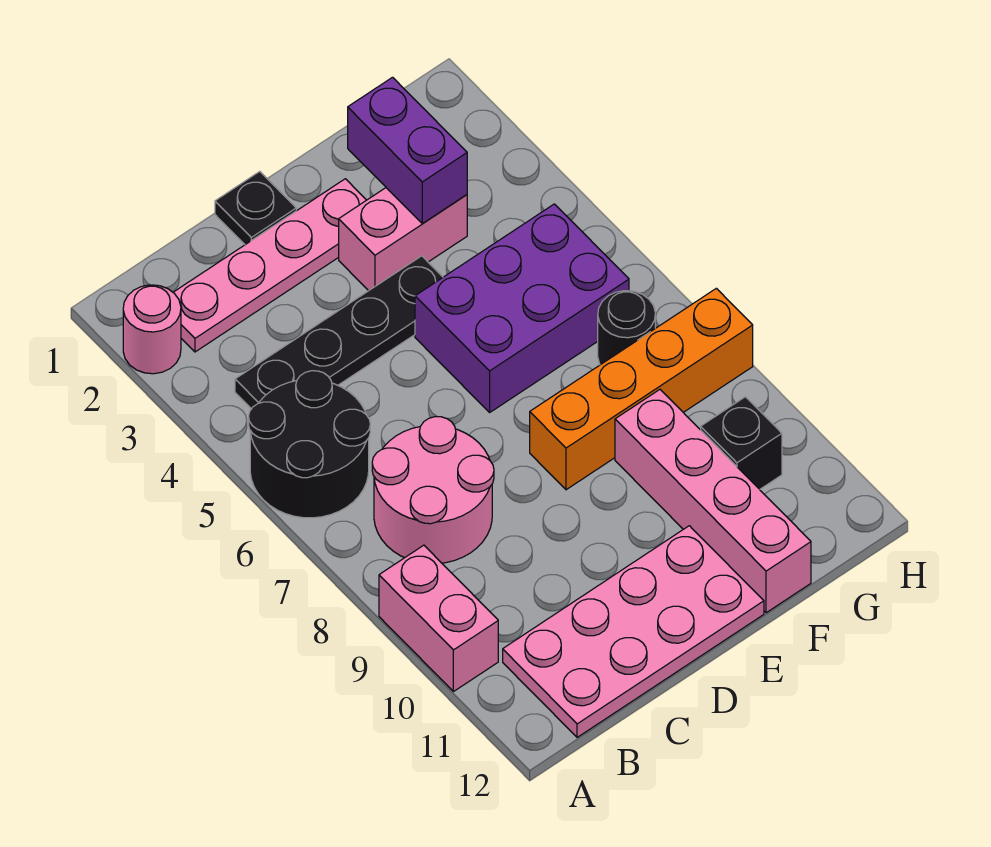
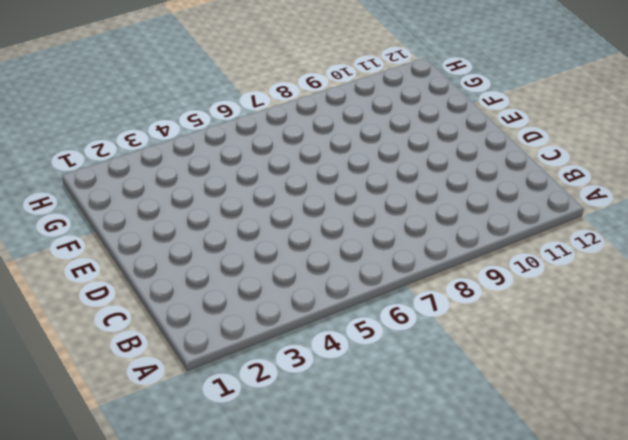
none -> pink 1x1 round brick [123,285,181,374]
none -> black 2x2 round brick [249,371,370,518]
none -> pink 1x2 brick [379,545,498,692]

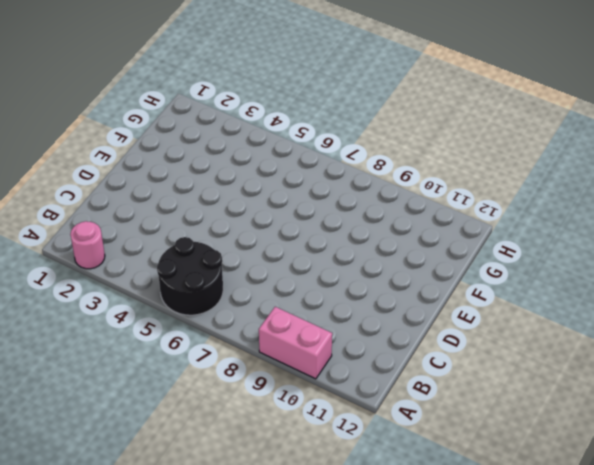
none -> pink 1x4 plate [173,179,366,352]
none -> black 1x4 plate [235,256,443,409]
none -> pink 2x2 round brick [372,417,494,563]

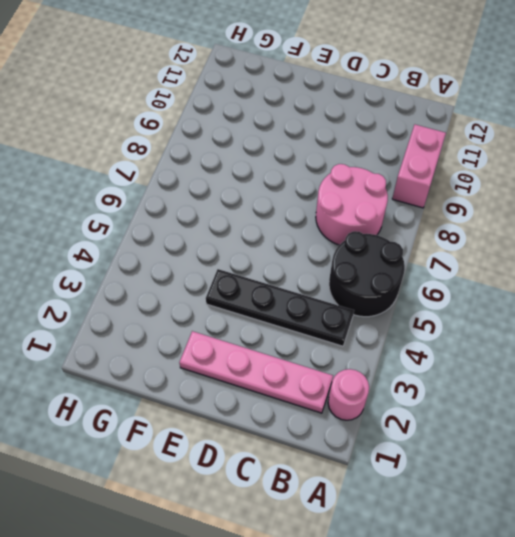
none -> pink 2x4 plate [503,526,764,737]
none -> black 1x1 plate [215,172,296,245]
none -> pink 1x2 brick [339,188,467,291]

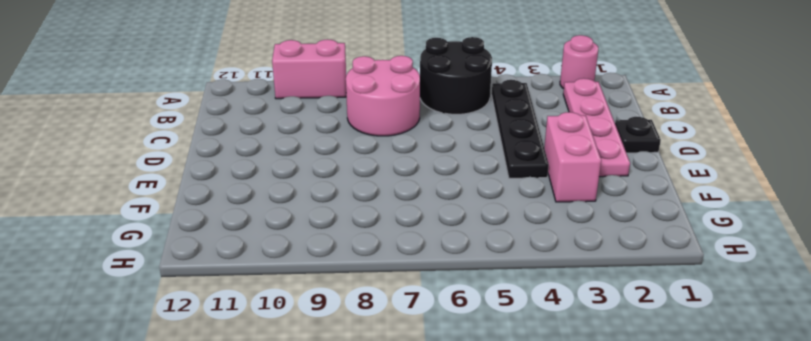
none -> pink 2x4 plate [503,526,764,737]
none -> purple 2x3 brick [415,204,629,412]
none -> orange 1x4 brick [530,288,753,490]

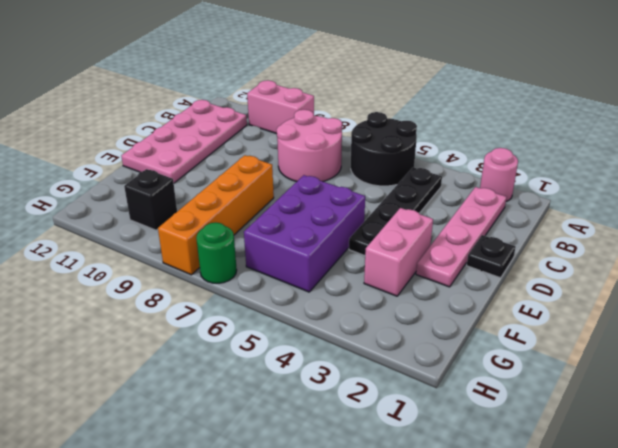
green 1x1 round brick [196,222,237,283] -> none
none -> pink 1x4 brick [615,390,811,613]
none -> black 1x1 round brick [598,291,655,365]
none -> purple 1x2 brick [348,77,467,223]

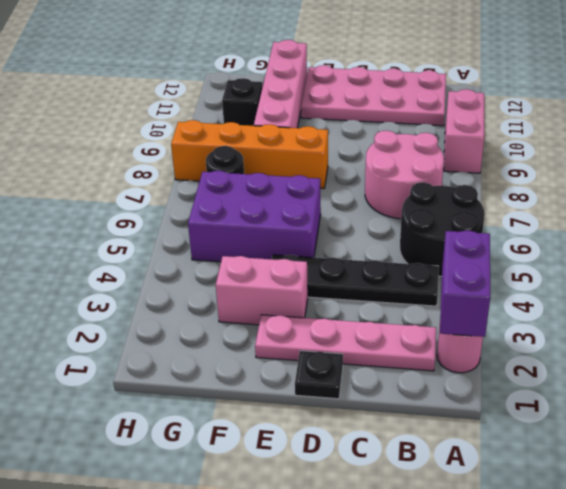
purple 1x2 brick [440,230,490,337] -> purple 1x2 brick moved to [348,77,467,223]

